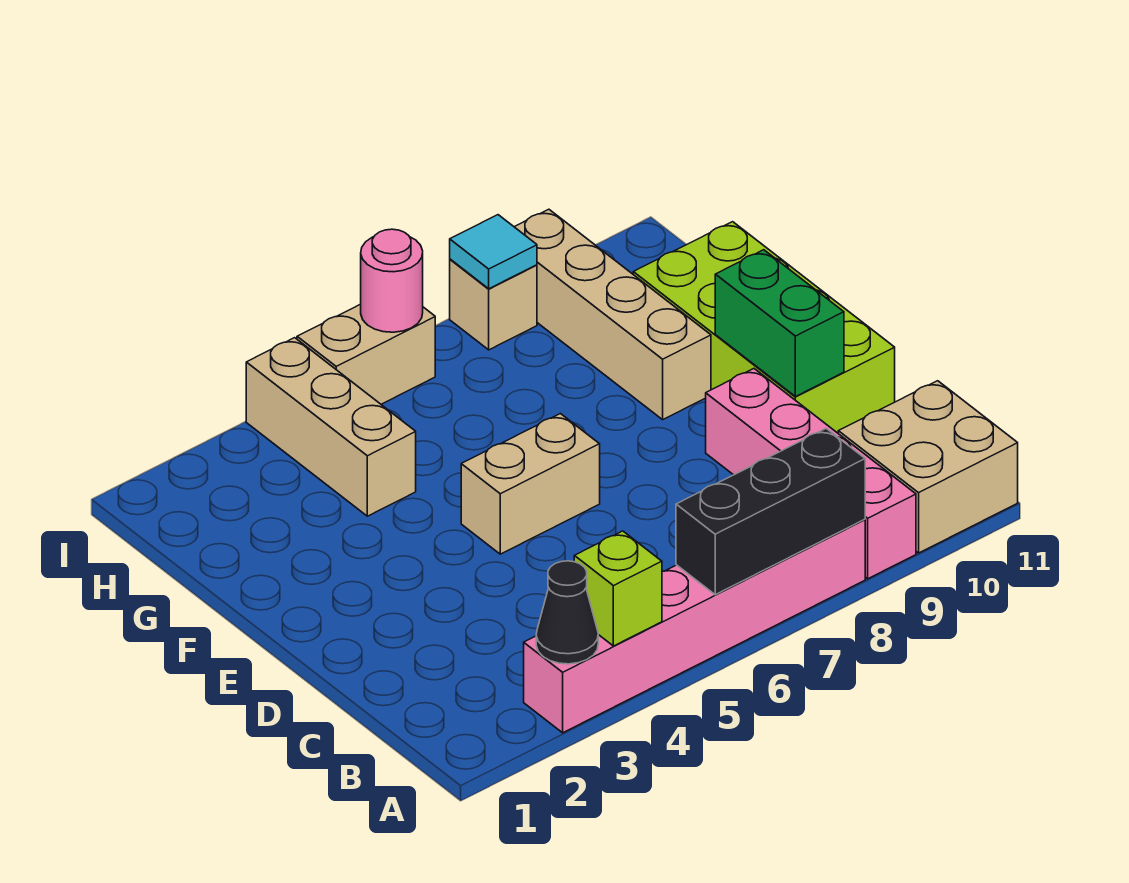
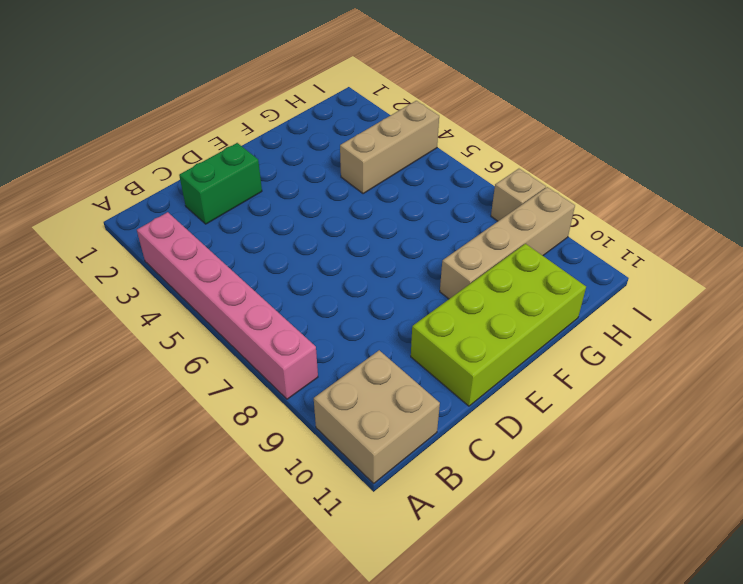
green 1x2 brick [179,143,262,224] -> green 1x2 brick moved to [715,250,844,397]
none -> pink 1x4 brick [706,369,916,579]
none -> tan 1x2 brick [461,414,600,554]
none -> tan 1x2 brick [297,304,435,404]

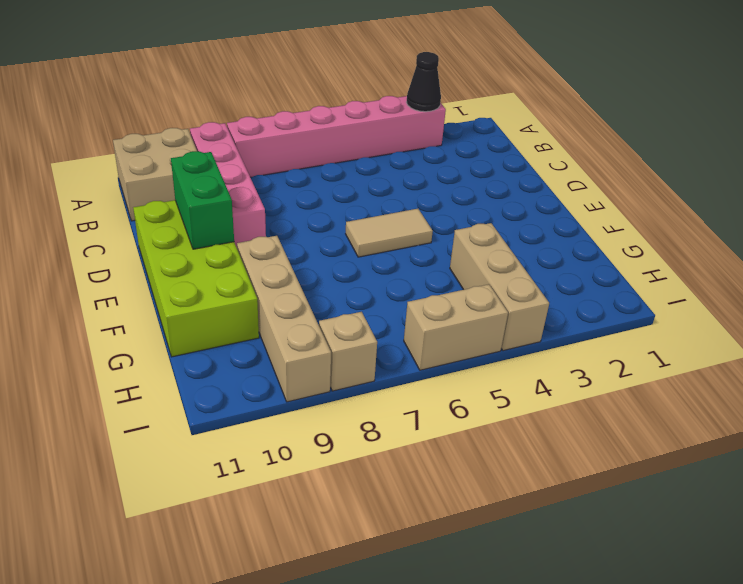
tan 1x2 tile [346,209,433,257] -> tan 1x2 brick [461,414,600,554]
none -> lime 1x1 brick [574,531,662,646]
none -> black 1x3 brick [676,429,865,595]
none -> pink 1x1 round brick [361,229,423,332]

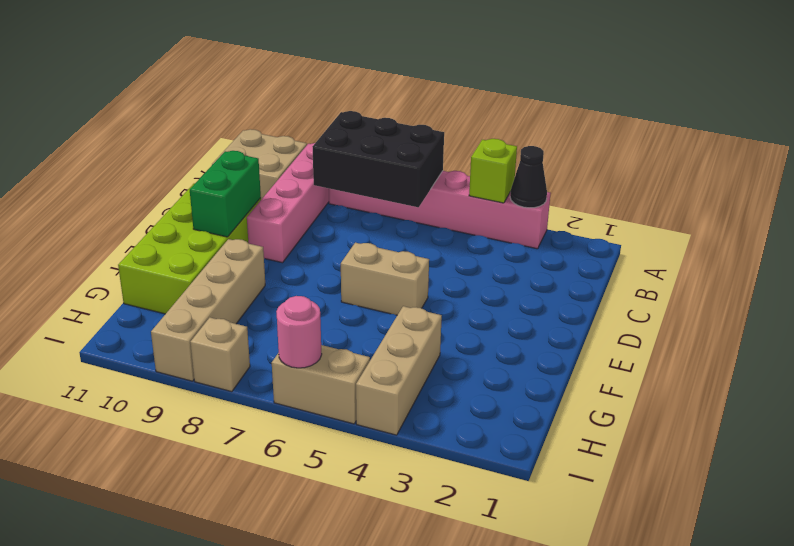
black 2x3 brick [313,111,444,207] -> black 1x3 brick [676,429,865,595]
none -> cyan 1x1 tile [450,215,537,289]

